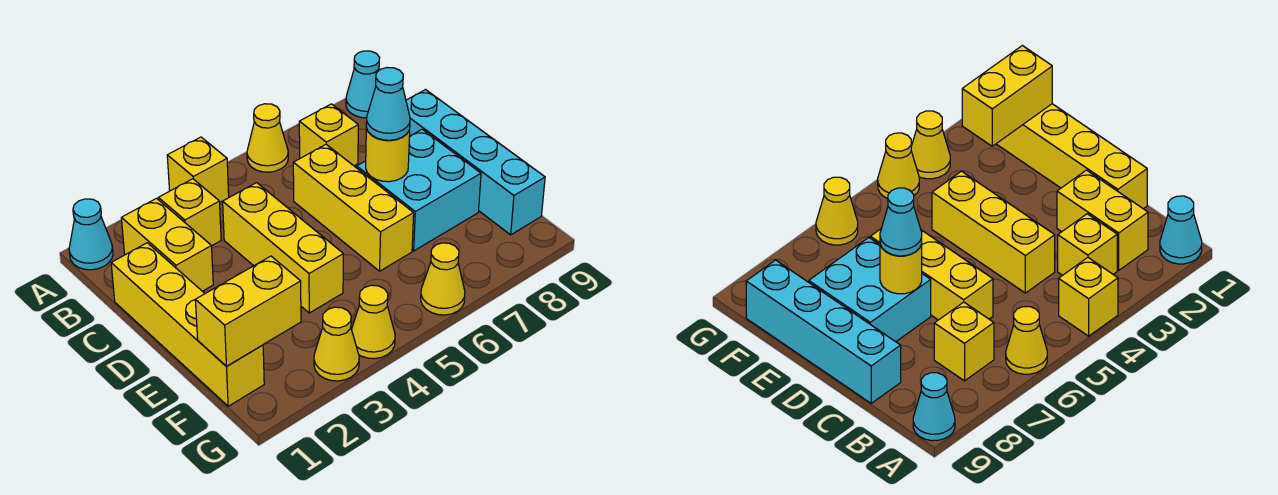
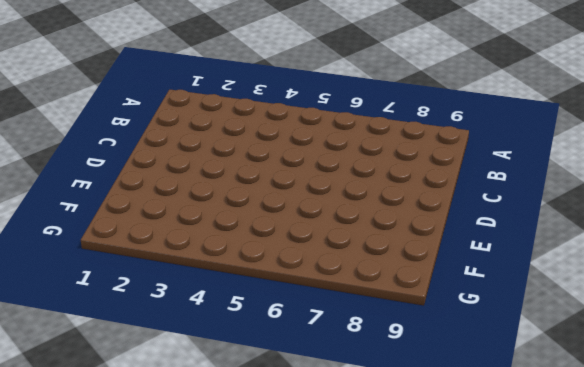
none -> cyan 1x1 cone [69,199,113,270]
none -> yellow 1x1 brick [167,137,229,202]
none -> yellow 1x1 cone [247,104,288,172]

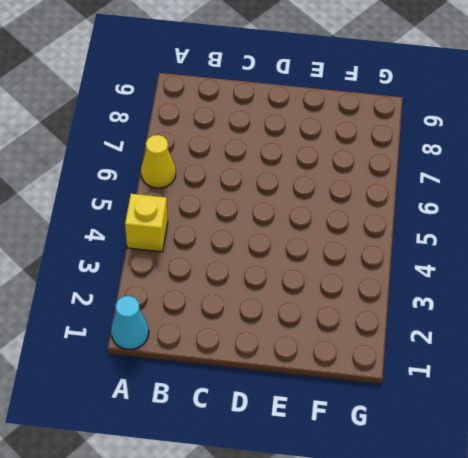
none -> cyan 1x1 cone [346,51,380,118]
none -> yellow 1x2 brick [121,198,213,291]
none -> yellow 1x1 brick [158,179,221,246]

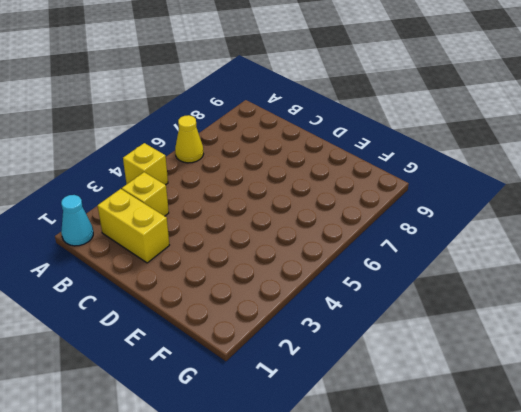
none -> cyan 1x1 cone [346,51,380,118]
none -> yellow 1x1 brick [299,104,358,166]
none -> yellow 1x4 brick [111,243,264,406]

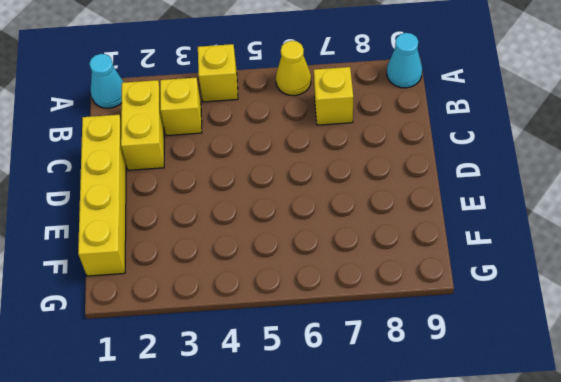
none -> yellow 1x3 brick [223,183,343,313]
none -> yellow 1x3 brick [293,145,414,271]
none -> cyan 1x4 brick [406,90,545,235]

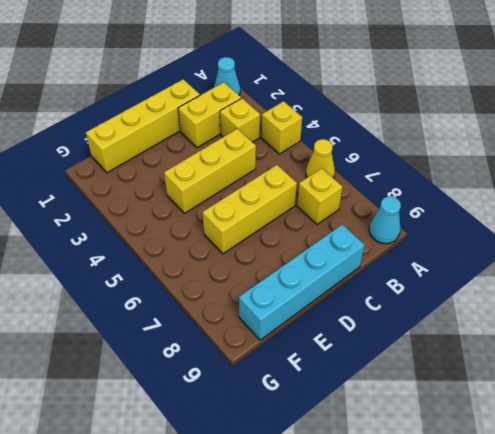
none -> cyan 2x2 brick [357,129,481,251]
none -> yellow 1x1 cone [314,307,359,381]
none -> yellow 1x1 cone [352,285,395,359]

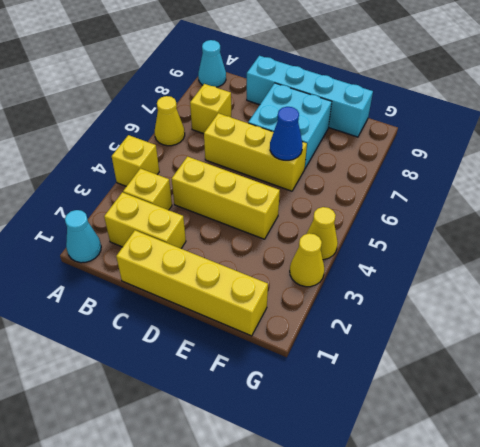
blue 1x1 cone [270,107,303,160] -> none
none -> yellow 1x1 cone [421,243,465,315]
none -> yellow 1x1 round brick [366,128,410,182]
none -> yellow 1x2 brick [195,256,301,366]

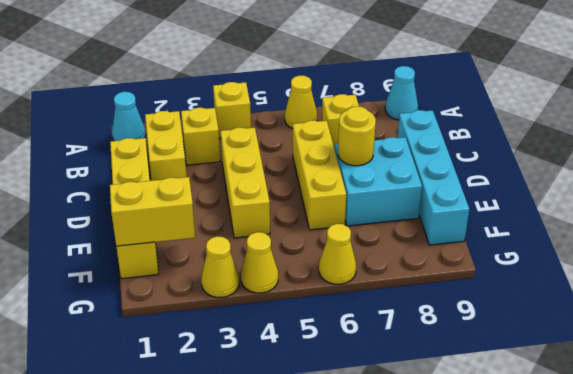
none -> cyan 1x1 cone [366,68,410,140]

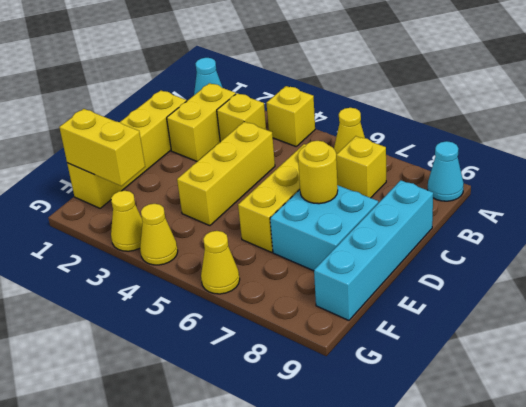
none -> cyan 1x1 cone [366,68,410,140]

